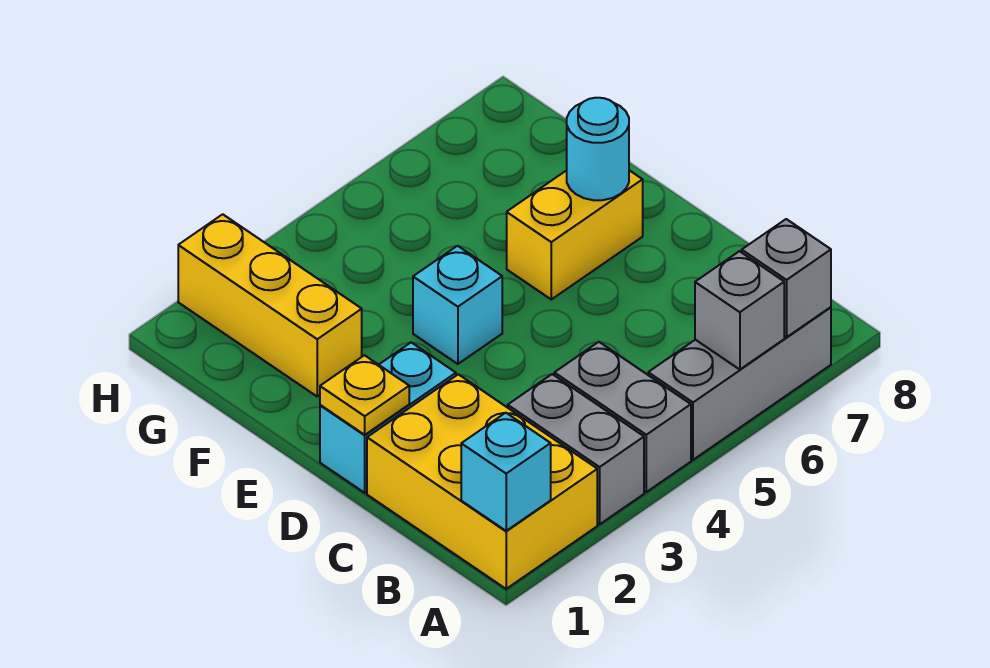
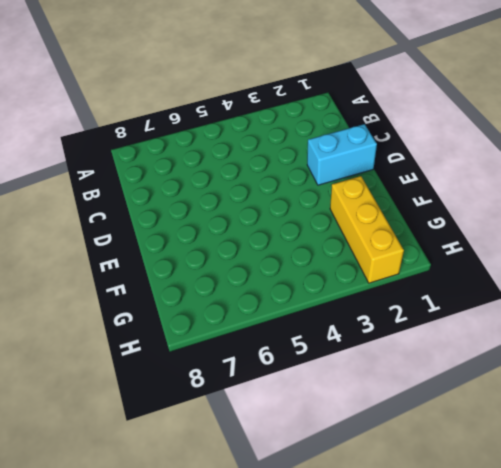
none -> yellow 2x3 brick [367,374,597,589]
none -> grey 1x2 brick [508,374,644,524]
none -> grey 1x2 brick [554,342,691,492]

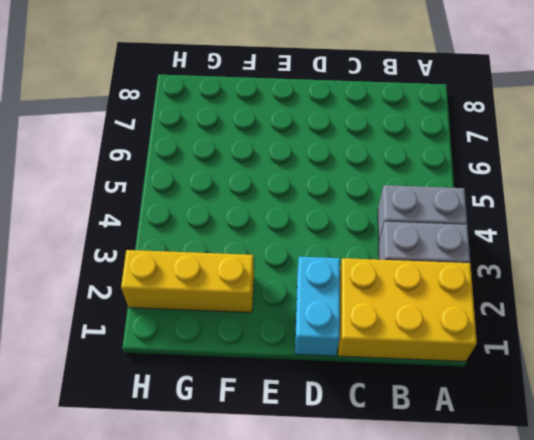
none -> grey 1x3 brick [648,307,831,460]
none -> cyan 1x1 brick [413,246,502,364]
none -> yellow 1x2 brick [507,170,643,299]

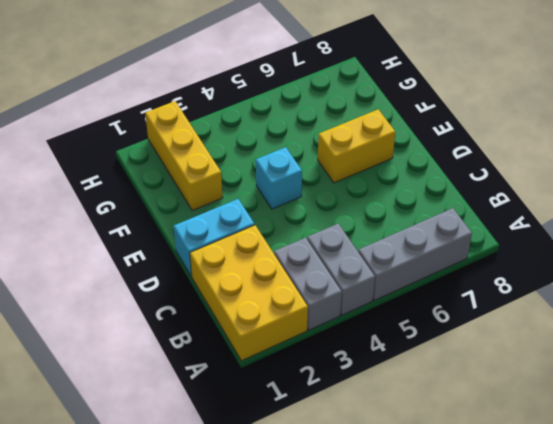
none -> cyan 1x1 brick [461,413,551,531]
none -> grey 1x1 brick [695,251,784,370]
none -> grey 1x1 brick [742,219,831,337]

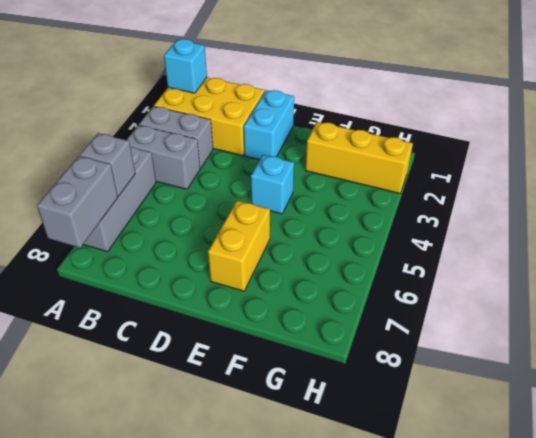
grey 1x2 brick [37,156,118,248] -> grey 1x1 brick [742,219,831,337]
none -> yellow 1x1 plate [320,355,409,435]
none -> cyan 1x1 round brick [567,98,629,200]

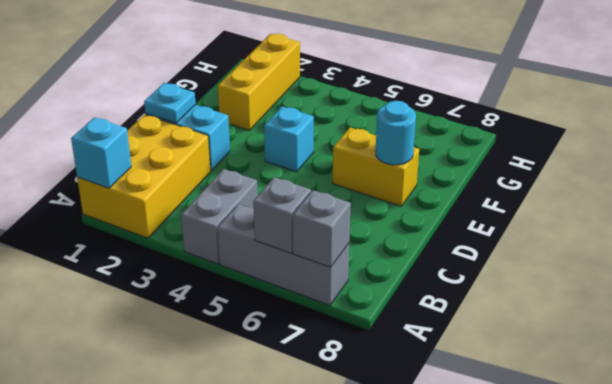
cyan 1x1 plate [144,83,196,123] -> yellow 1x1 plate [320,355,409,435]
none -> grey 1x2 brick [508,374,644,524]

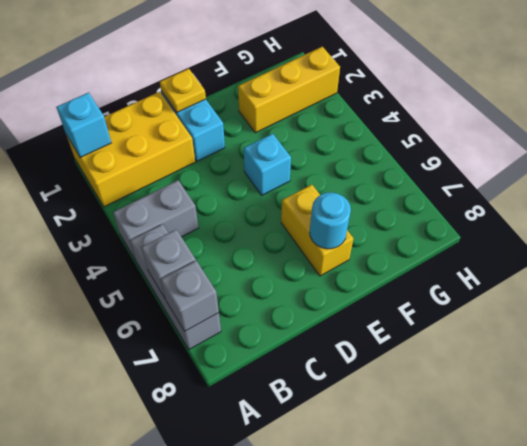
none -> grey 1x2 brick [508,374,644,524]

